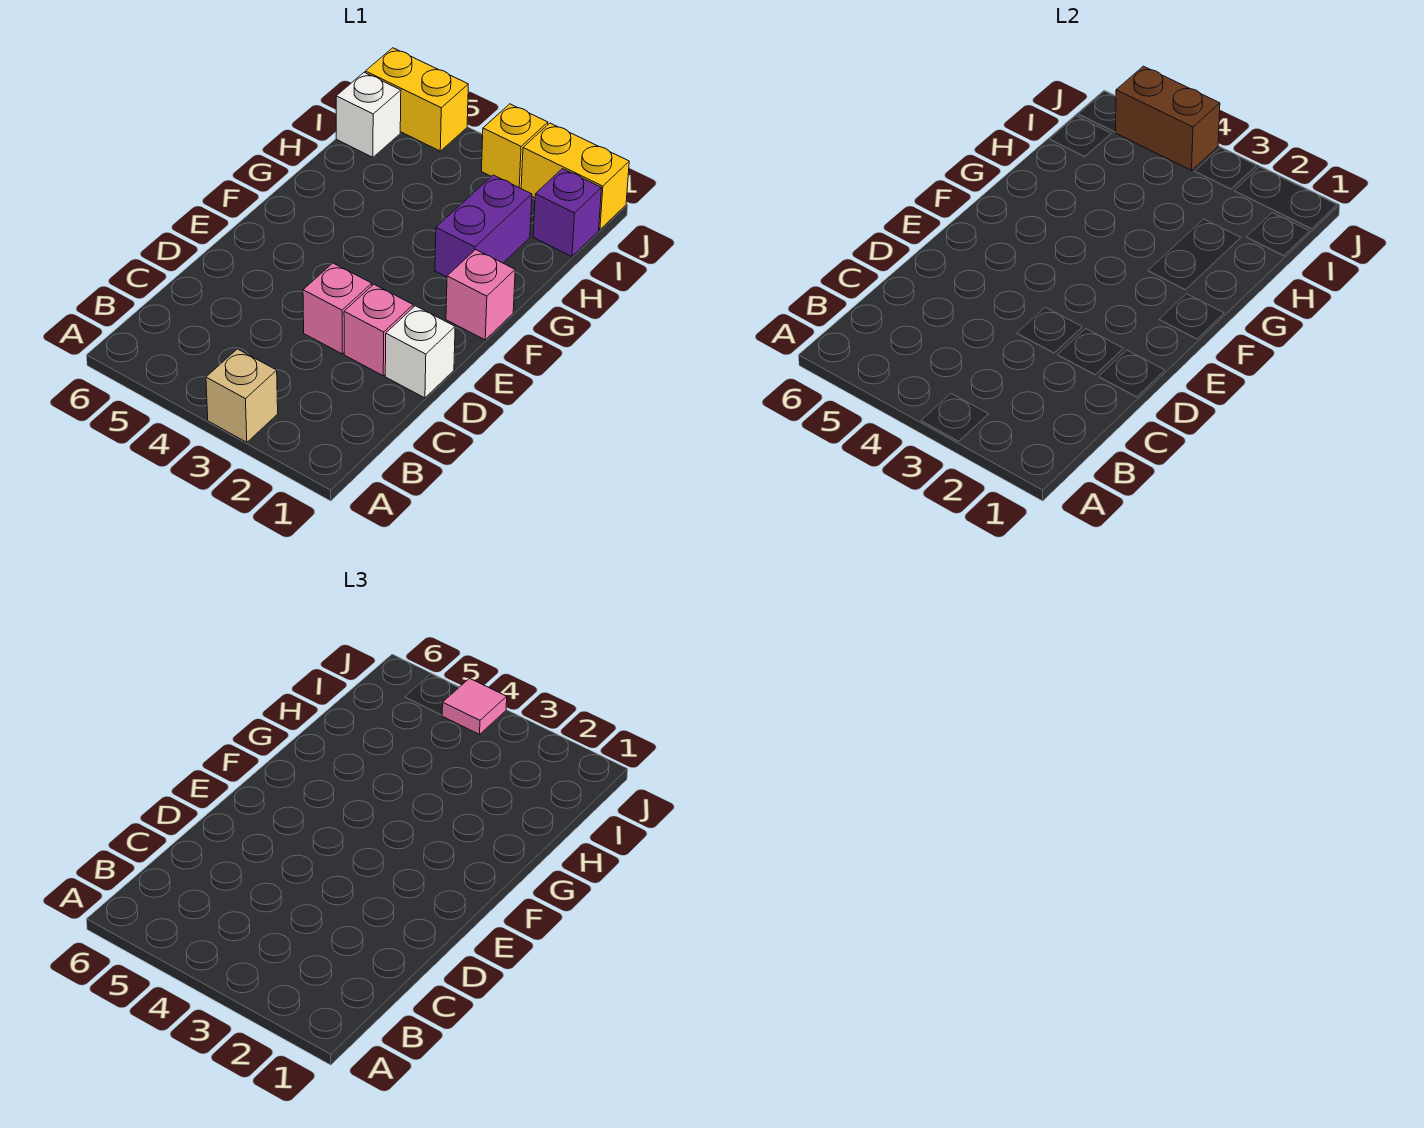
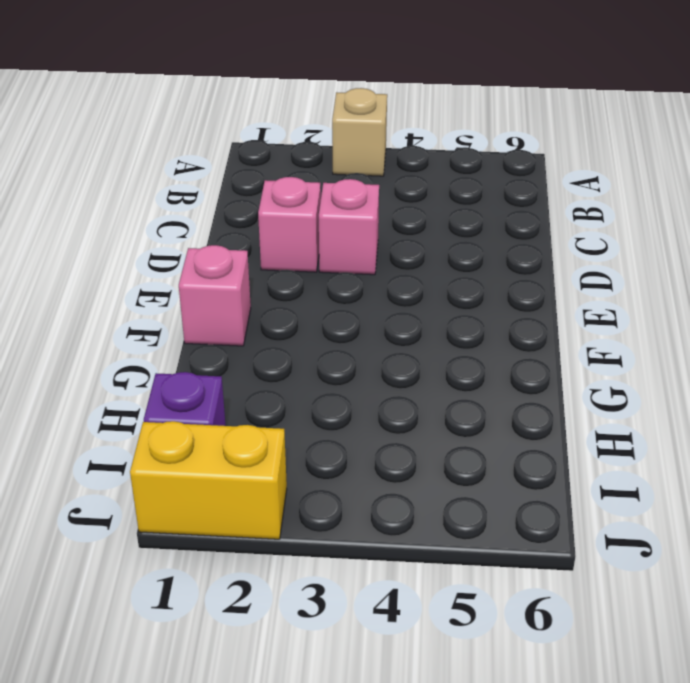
none -> white 1x1 brick [385,306,455,398]
none -> purple 1x2 brick [435,175,532,277]
none -> white 1x1 brick [336,72,401,157]

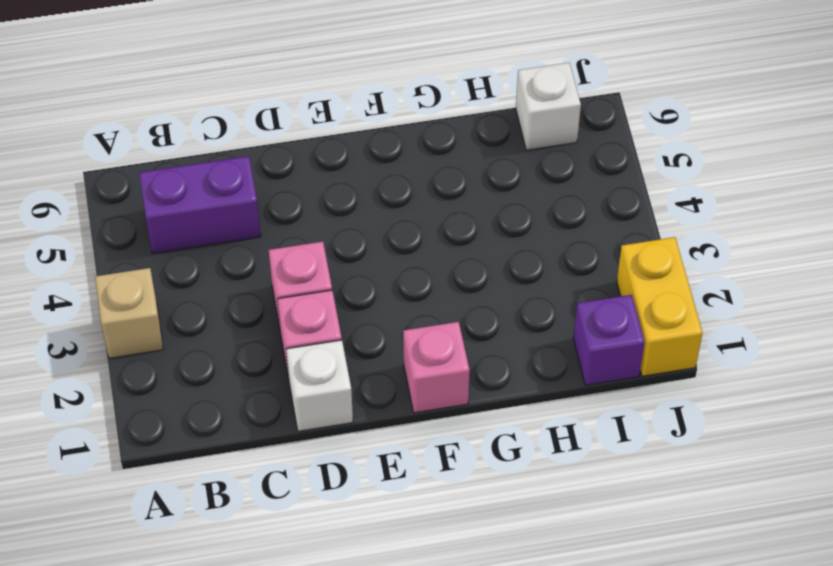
purple 1x2 brick [139,156,261,254] -> purple 1x2 brick moved to [435,175,532,277]
none -> yellow 1x1 brick [482,104,548,188]
none -> yellow 1x2 brick [365,48,468,151]
none -> brown 1x2 brick [1115,66,1220,170]

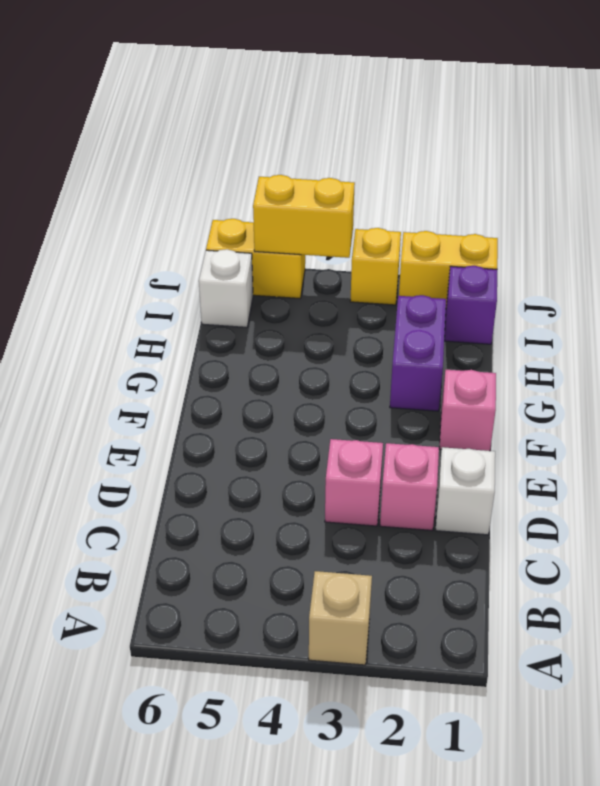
yellow 1x2 brick [253,175,355,258] -> brown 1x2 brick [1115,66,1220,170]
none -> pink 1x1 tile [442,678,507,734]

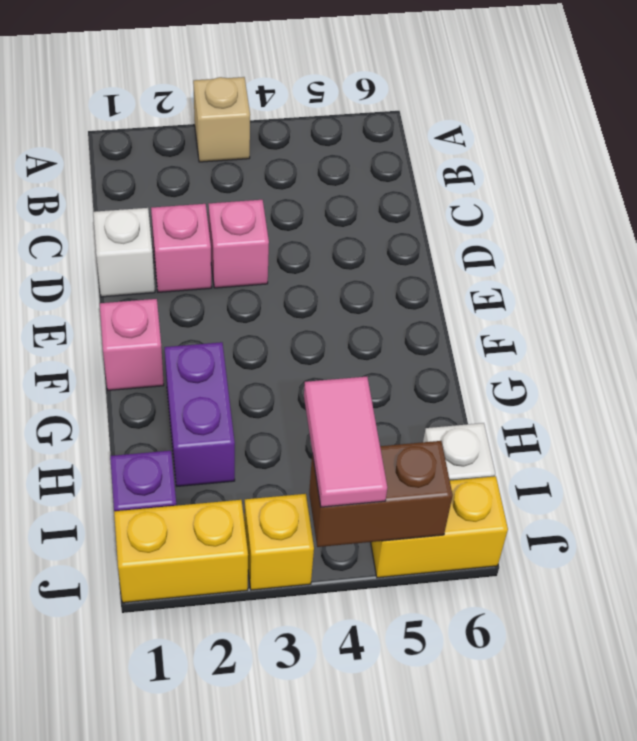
pink 1x2 tile [304,377,387,507] -> pink 1x1 tile [442,678,507,734]

